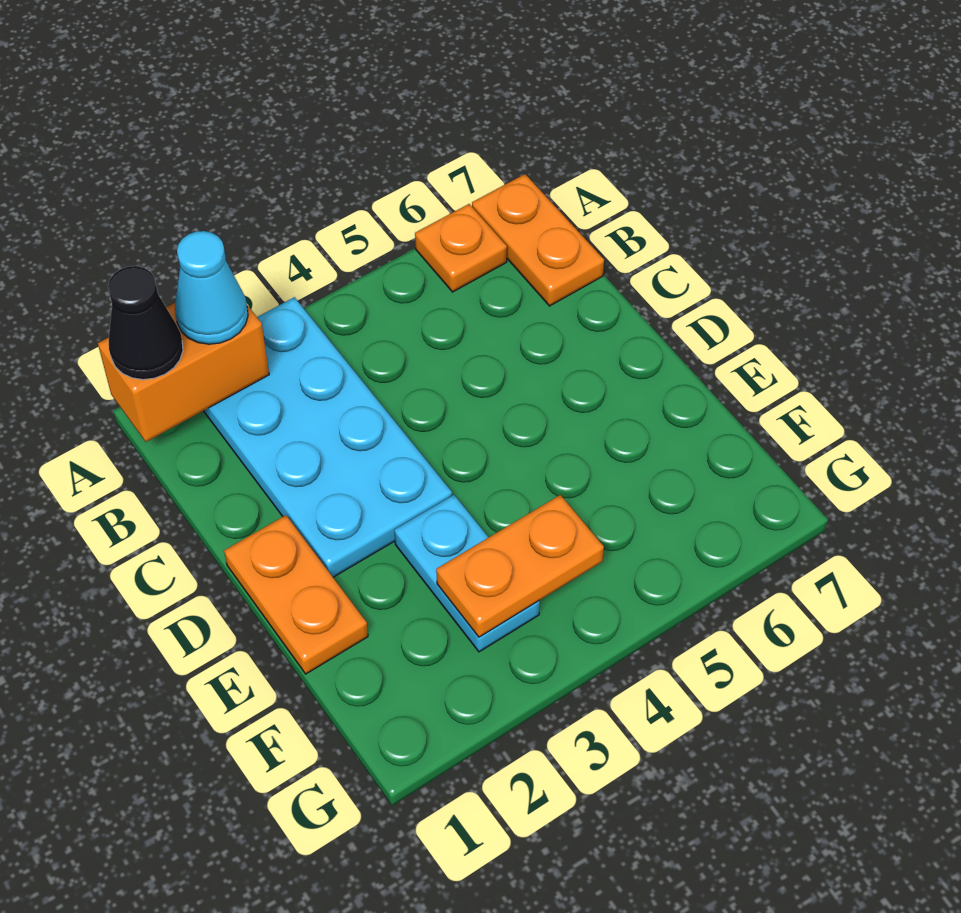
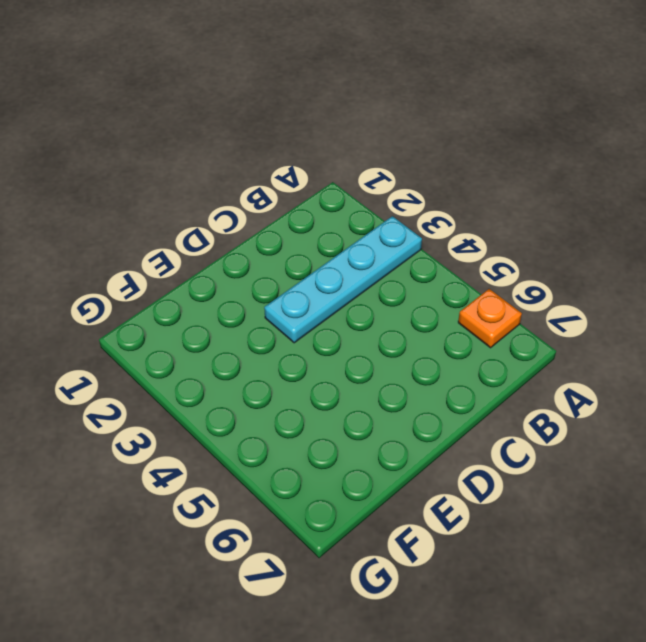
cyan 1x4 plate [264,216,422,343] -> cyan 2x4 plate [204,297,452,577]
none -> orange 1x2 plate [472,174,604,306]
none -> orange 1x2 plate [224,515,368,674]

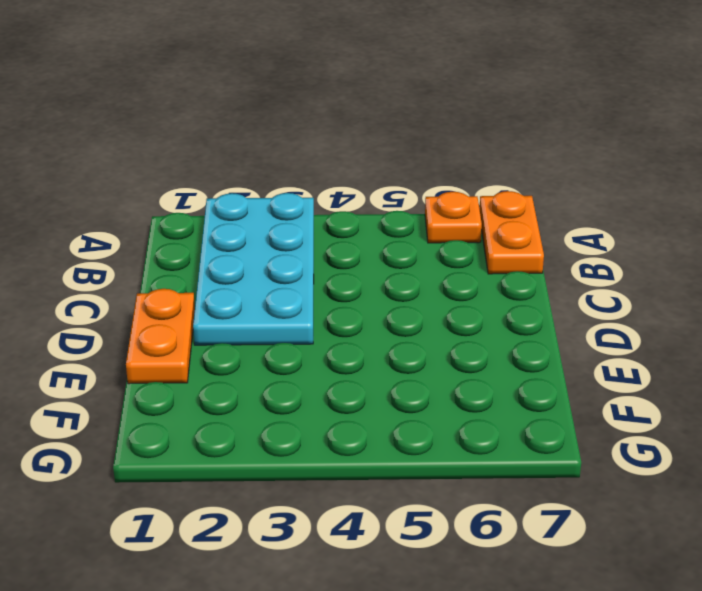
none -> cyan 1x2 plate [394,495,540,652]
none -> orange 1x2 brick [98,303,269,442]

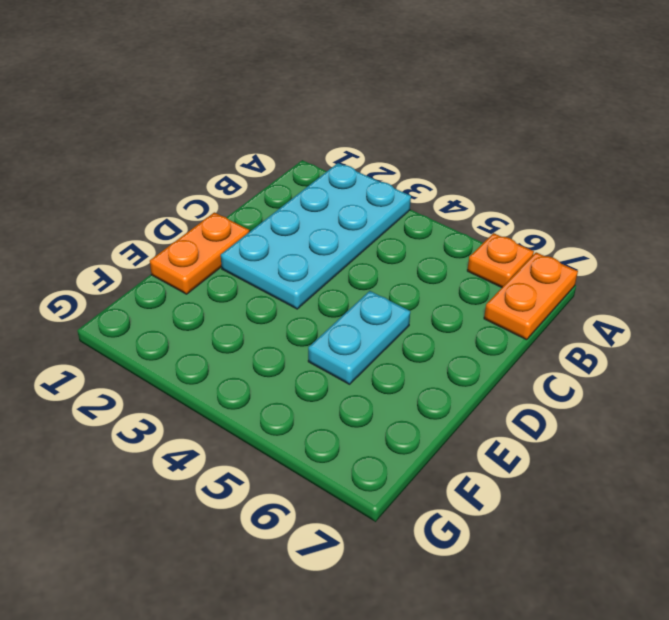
cyan 1x2 plate [308,291,410,384] -> cyan 1x2 plate moved to [394,495,540,652]
none -> orange 1x2 brick [98,303,269,442]
none -> orange 1x2 plate [436,495,604,637]

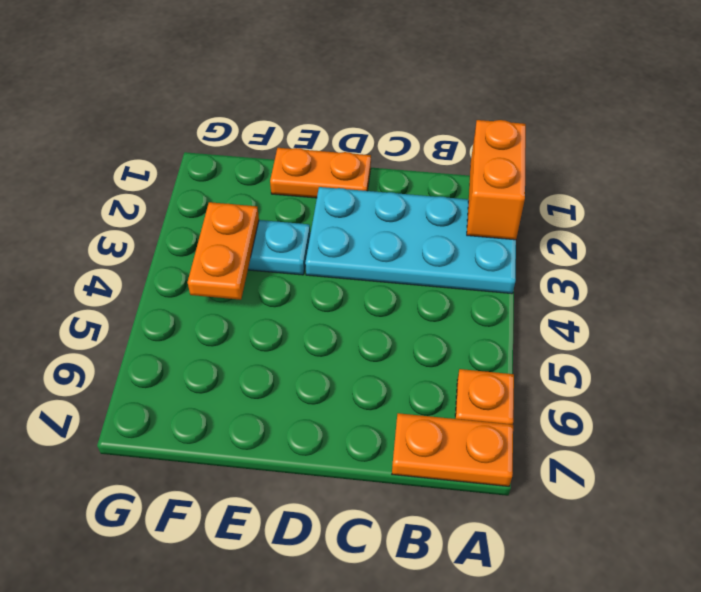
none -> black 1x1 cone [108,266,183,380]
none -> cyan 1x1 cone [175,231,248,344]

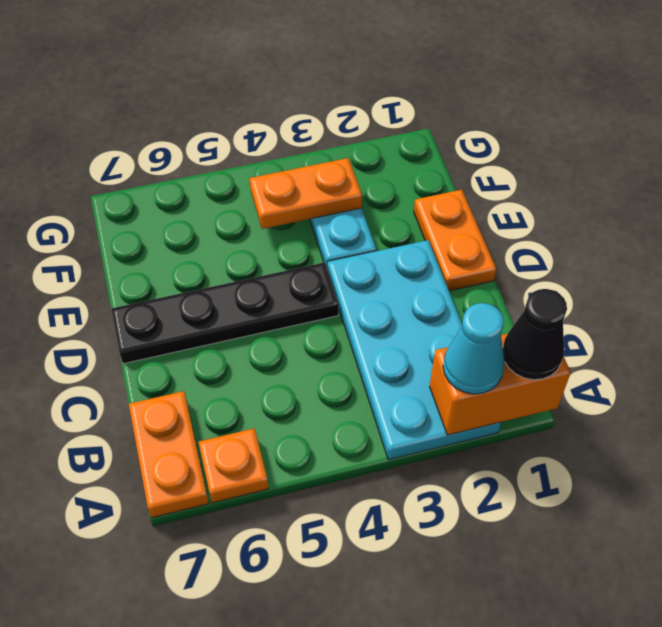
black 1x4 plate [111,262,339,364] -> none

